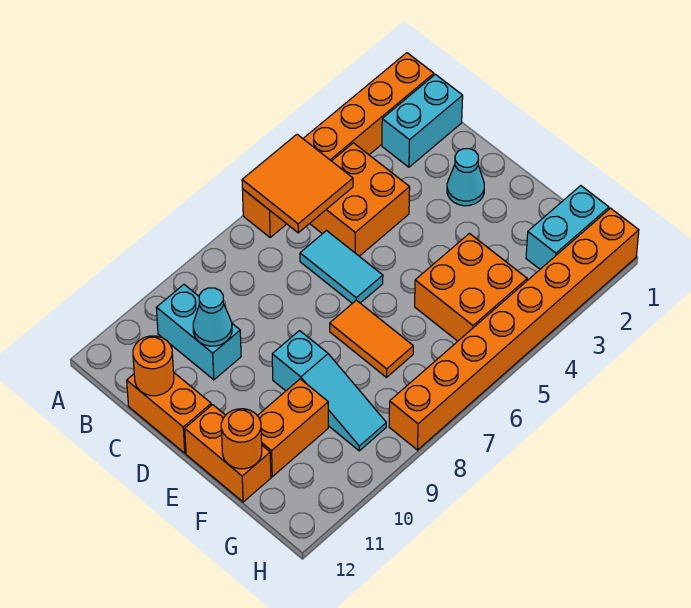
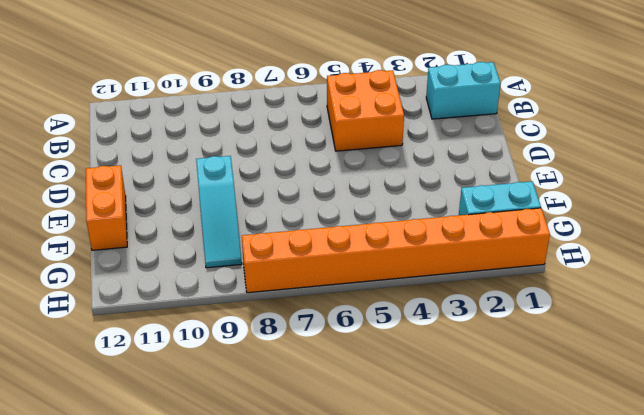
none -> orange 1x6 brick [242,53,434,237]
none -> cyan 1x2 brick [156,285,241,380]
none -> cyan 1x2 tile [300,231,383,303]

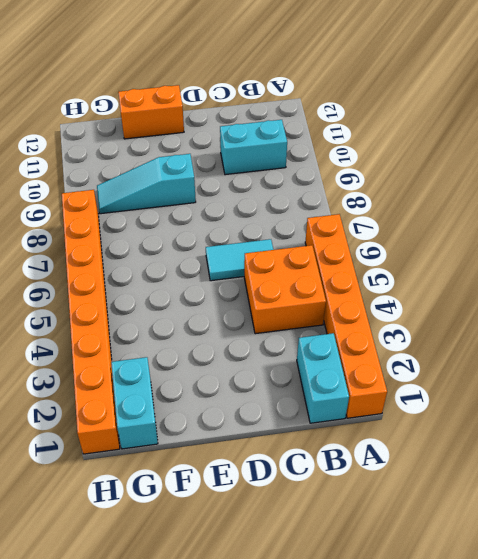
none -> orange 1x2 brick [127,373,211,453]
none -> cyan 1x1 cone [447,149,484,206]
none -> orange 1x2 tile [330,300,413,377]

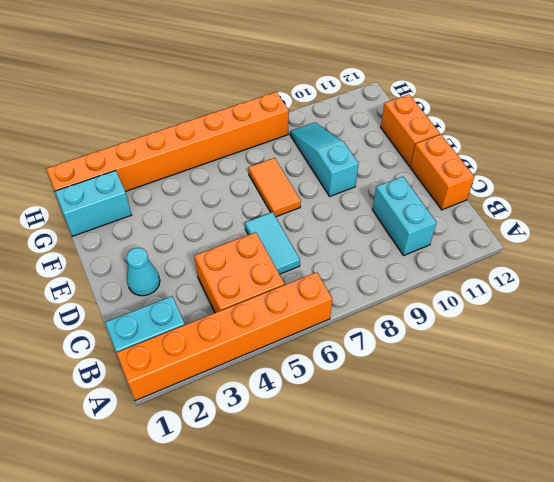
none -> orange 2x2 brick [415,233,527,341]
none -> orange 1x2 brick [257,379,328,477]
none -> orange 2x2 tile [242,134,353,233]

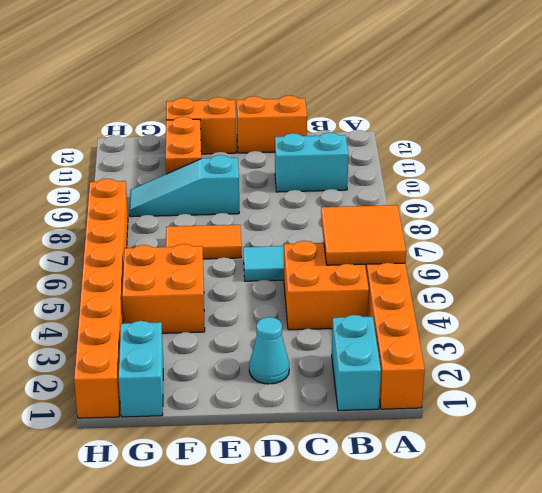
none -> cyan 1x1 cone [193,288,232,346]
none -> orange 1x1 round brick [133,336,174,396]
none -> orange 1x1 round brick [221,409,262,469]

